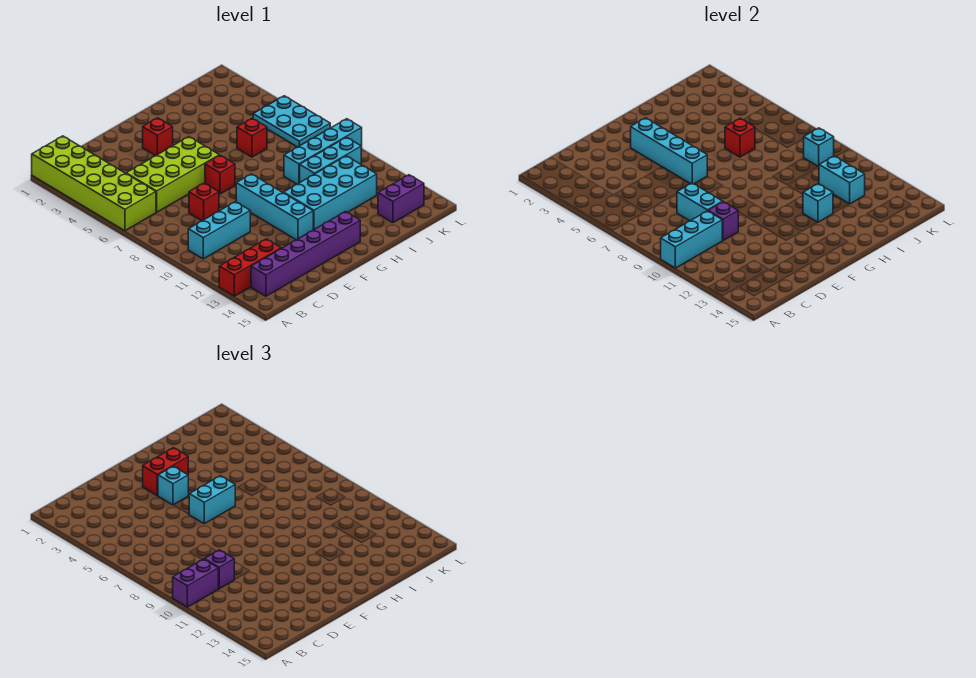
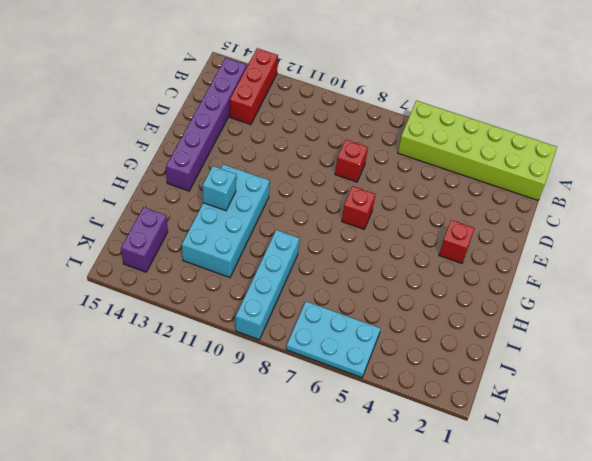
none -> cyan 1x3 brick [188,202,250,259]
none -> lime 2x4 brick [126,137,219,212]
none -> cyan 1x4 brick [236,174,313,240]

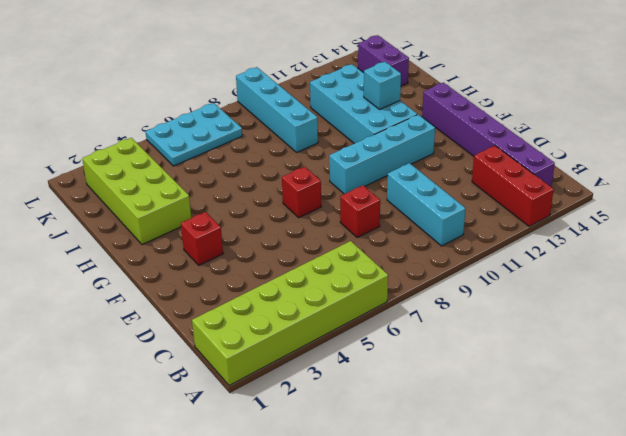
lime 2x4 brick [82,138,191,245] -> lime 2x4 brick moved to [126,137,219,212]
none -> red 1x1 brick [237,118,267,157]
none -> cyan 1x3 brick [300,137,361,182]
none -> cyan 1x3 brick [661,211,723,268]

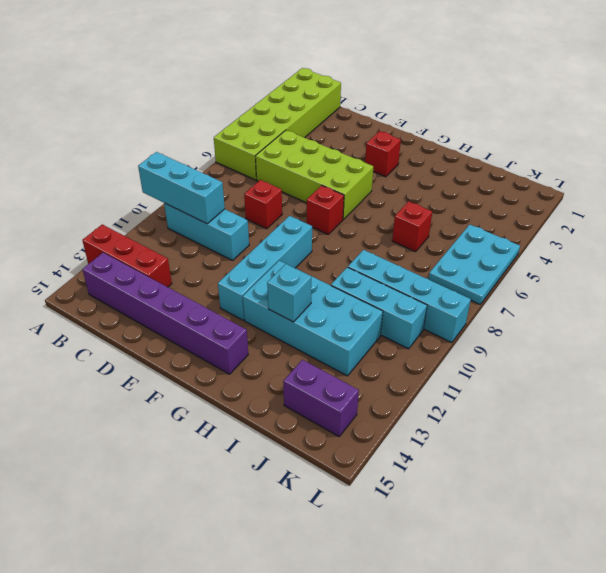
none -> cyan 1x2 brick [677,183,723,221]
none -> purple 1x1 brick [709,202,738,240]
none -> cyan 1x4 brick [631,118,707,184]

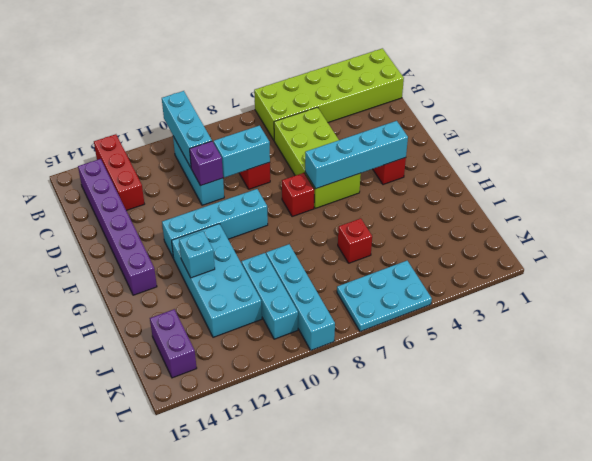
none -> red 1x1 brick [725,118,755,157]
none -> cyan 1x2 brick [819,156,865,204]
none -> cyan 1x1 brick [803,128,834,167]

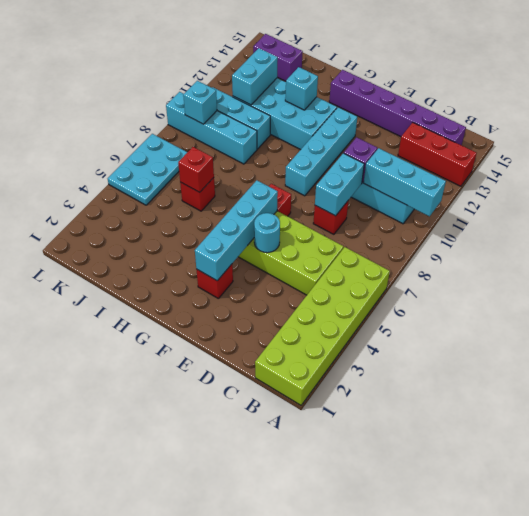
cyan 1x1 round brick [254,213,280,253] -> none
none -> purple 1x2 brick [173,559,218,607]
none -> purple 1x1 brick [204,550,234,589]
none -> red 1x2 brick [143,448,188,496]

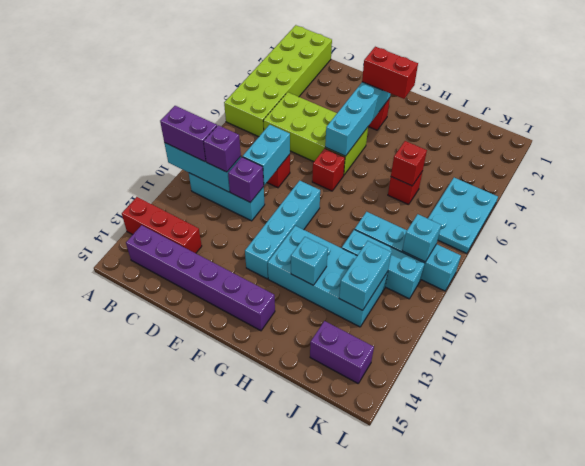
none -> cyan 1x1 brick [158,466,188,505]
none -> cyan 1x2 brick [189,476,235,524]

